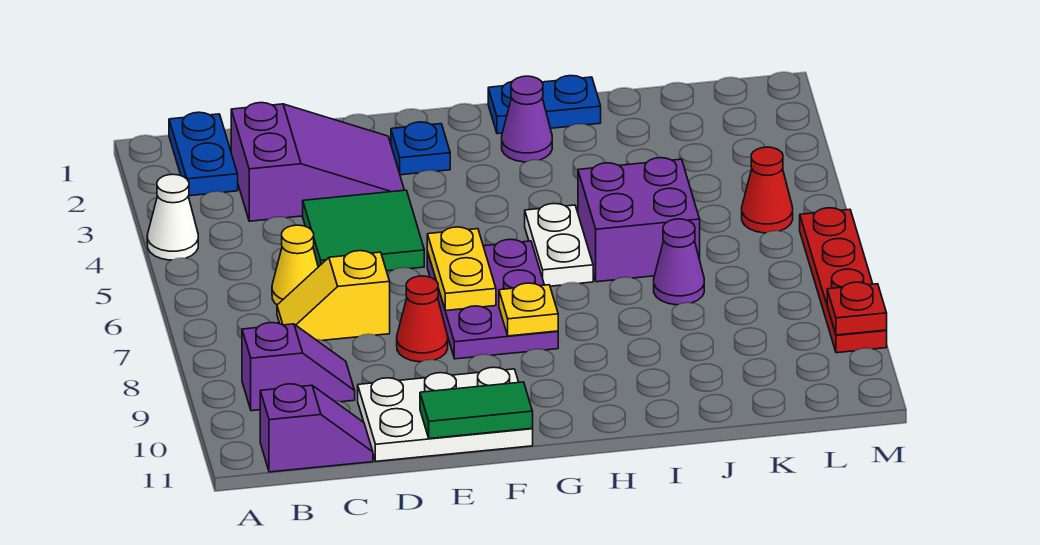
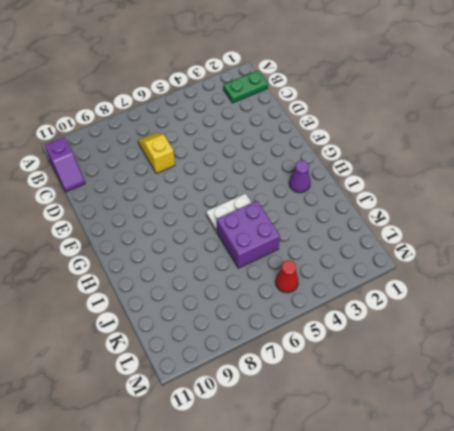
green 1x2 plate [223,70,268,103] -> blue 1x2 plate [169,112,238,196]
none -> white 1x1 cone [147,174,198,260]
none -> purple 1x2 slope [242,323,355,411]
none -> purple 2x3 slope [231,103,404,221]

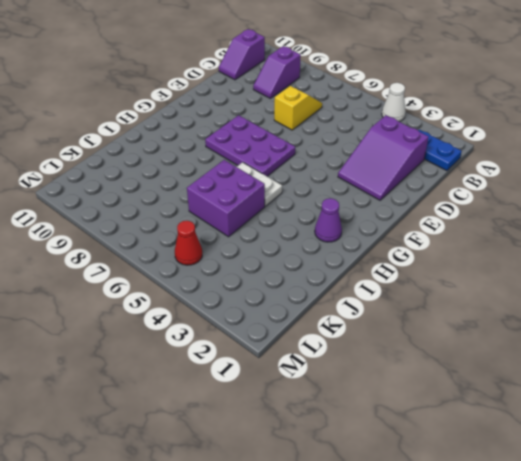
none -> yellow 1x1 cone [272,225,318,305]
none -> green 2x2 tile [303,190,424,271]
none -> white 2x3 plate [358,367,533,461]

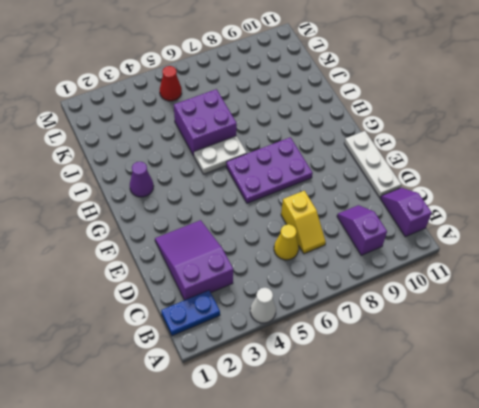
white 1x3 plate [344,131,401,198] -> white 2x3 plate [358,367,533,461]
none -> green 2x2 tile [303,190,424,271]
none -> red 1x1 cone [397,276,448,362]
none -> blue 1x1 plate [391,122,450,175]

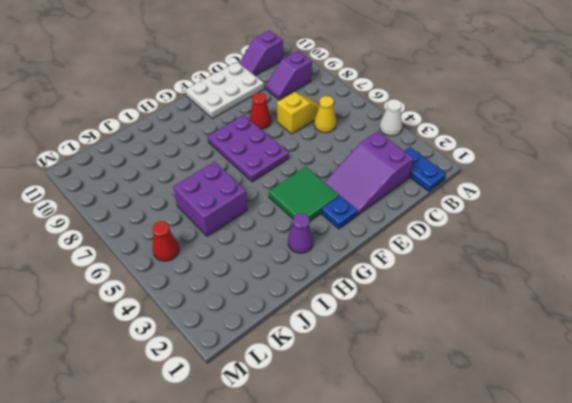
green 2x2 tile [269,167,339,222] -> green 2x2 tile moved to [303,190,424,271]
none -> blue 1x2 plate [488,76,601,134]
none -> white 1x2 plate [525,204,593,286]
none -> purple 1x1 cone [654,219,704,305]

